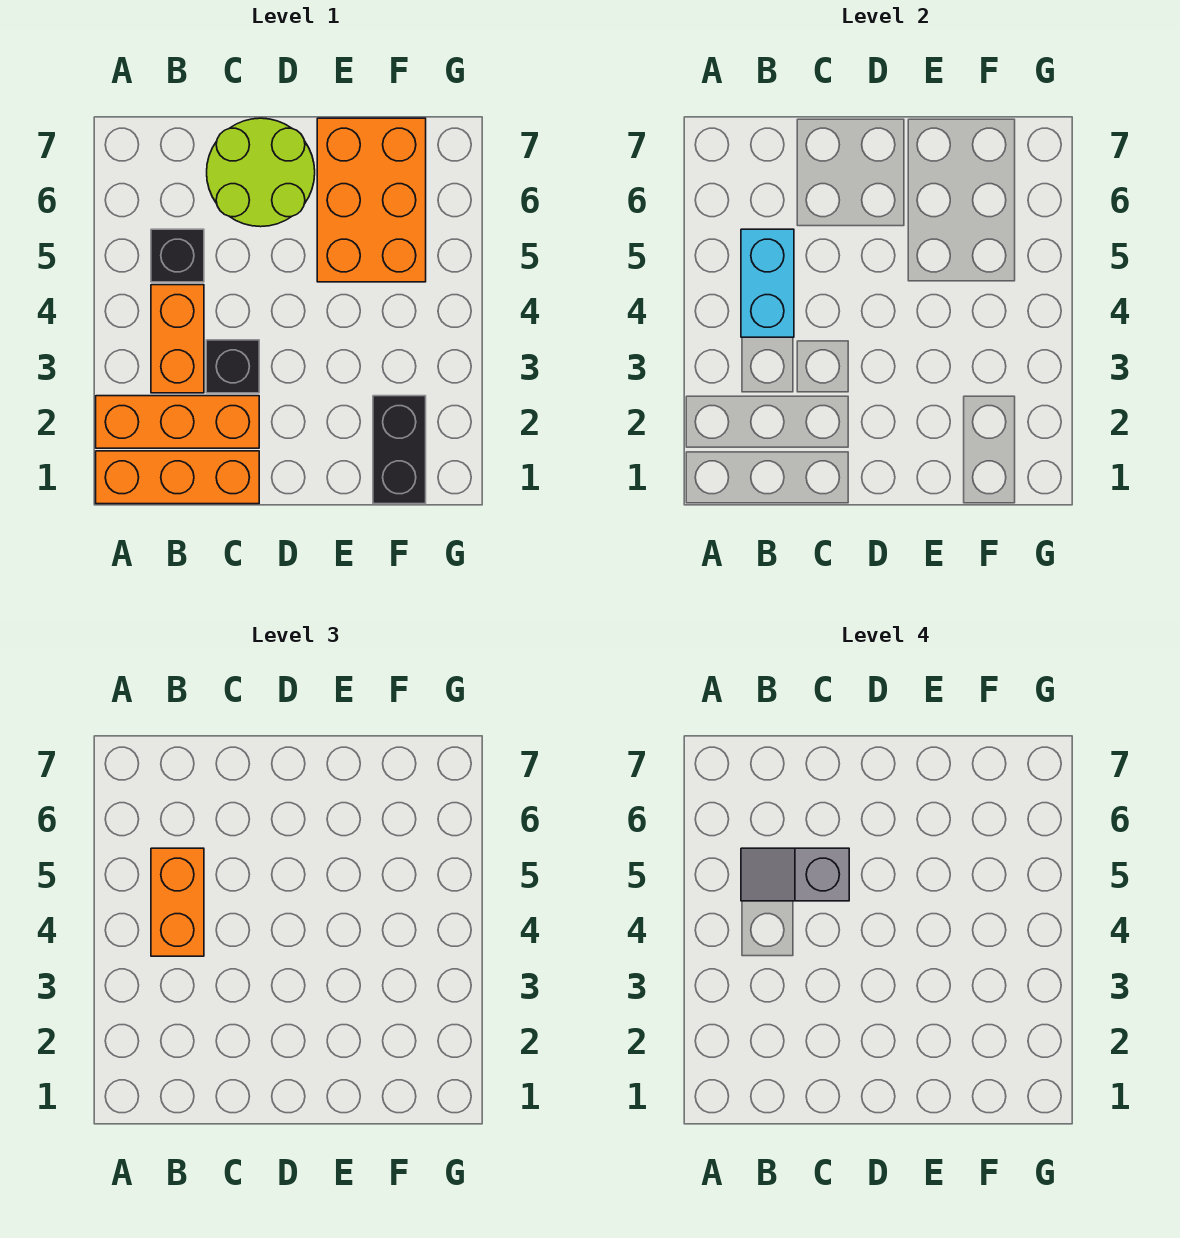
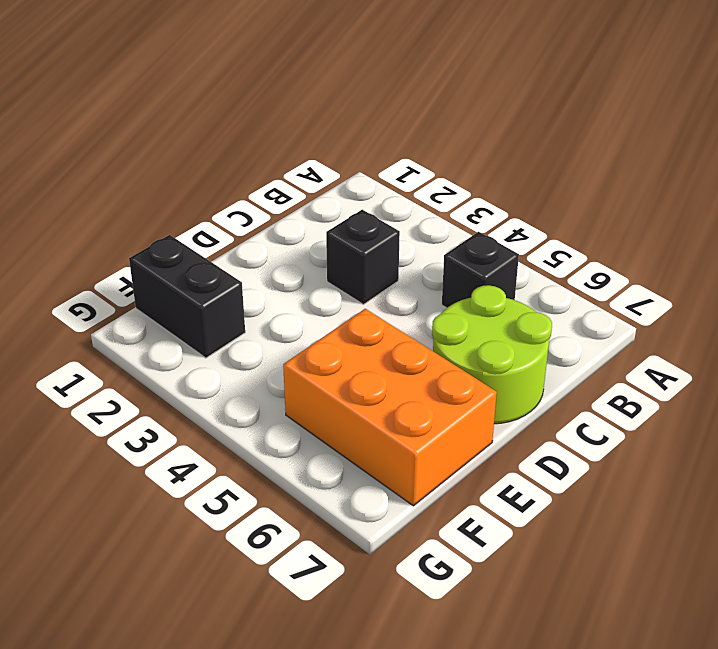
none -> orange 1x3 brick [96,451,259,504]
none -> orange 1x3 brick [96,396,259,448]

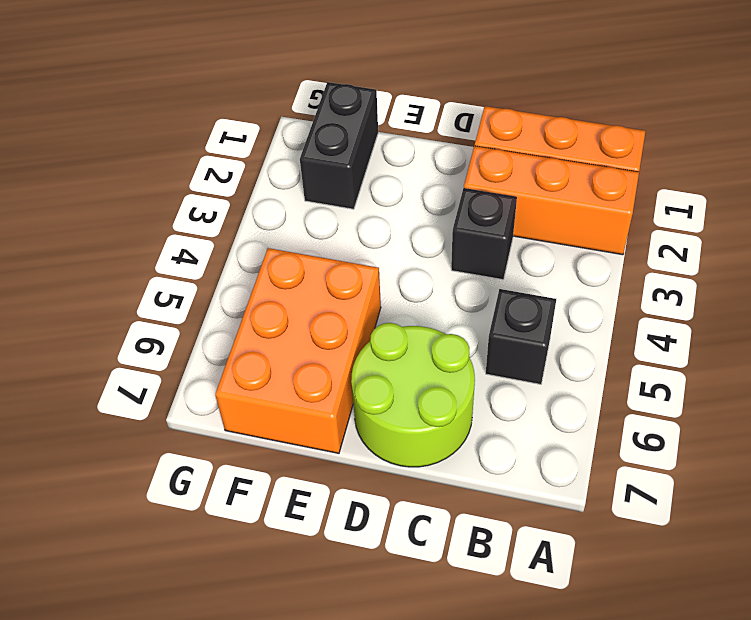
none -> orange 1x2 brick [151,285,204,393]
none -> cyan 1x2 brick [741,229,794,337]

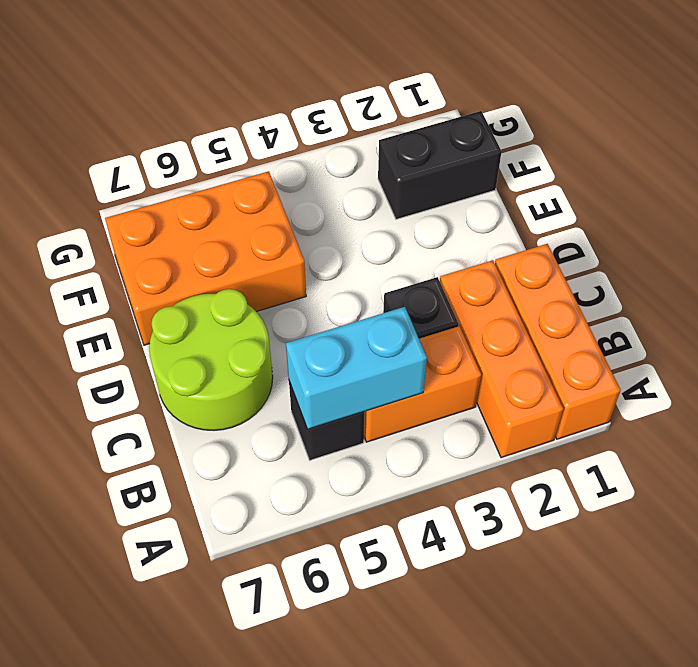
none -> orange 1x2 brick [151,848,204,956]
none -> grey 1x2 slope [741,848,849,901]

